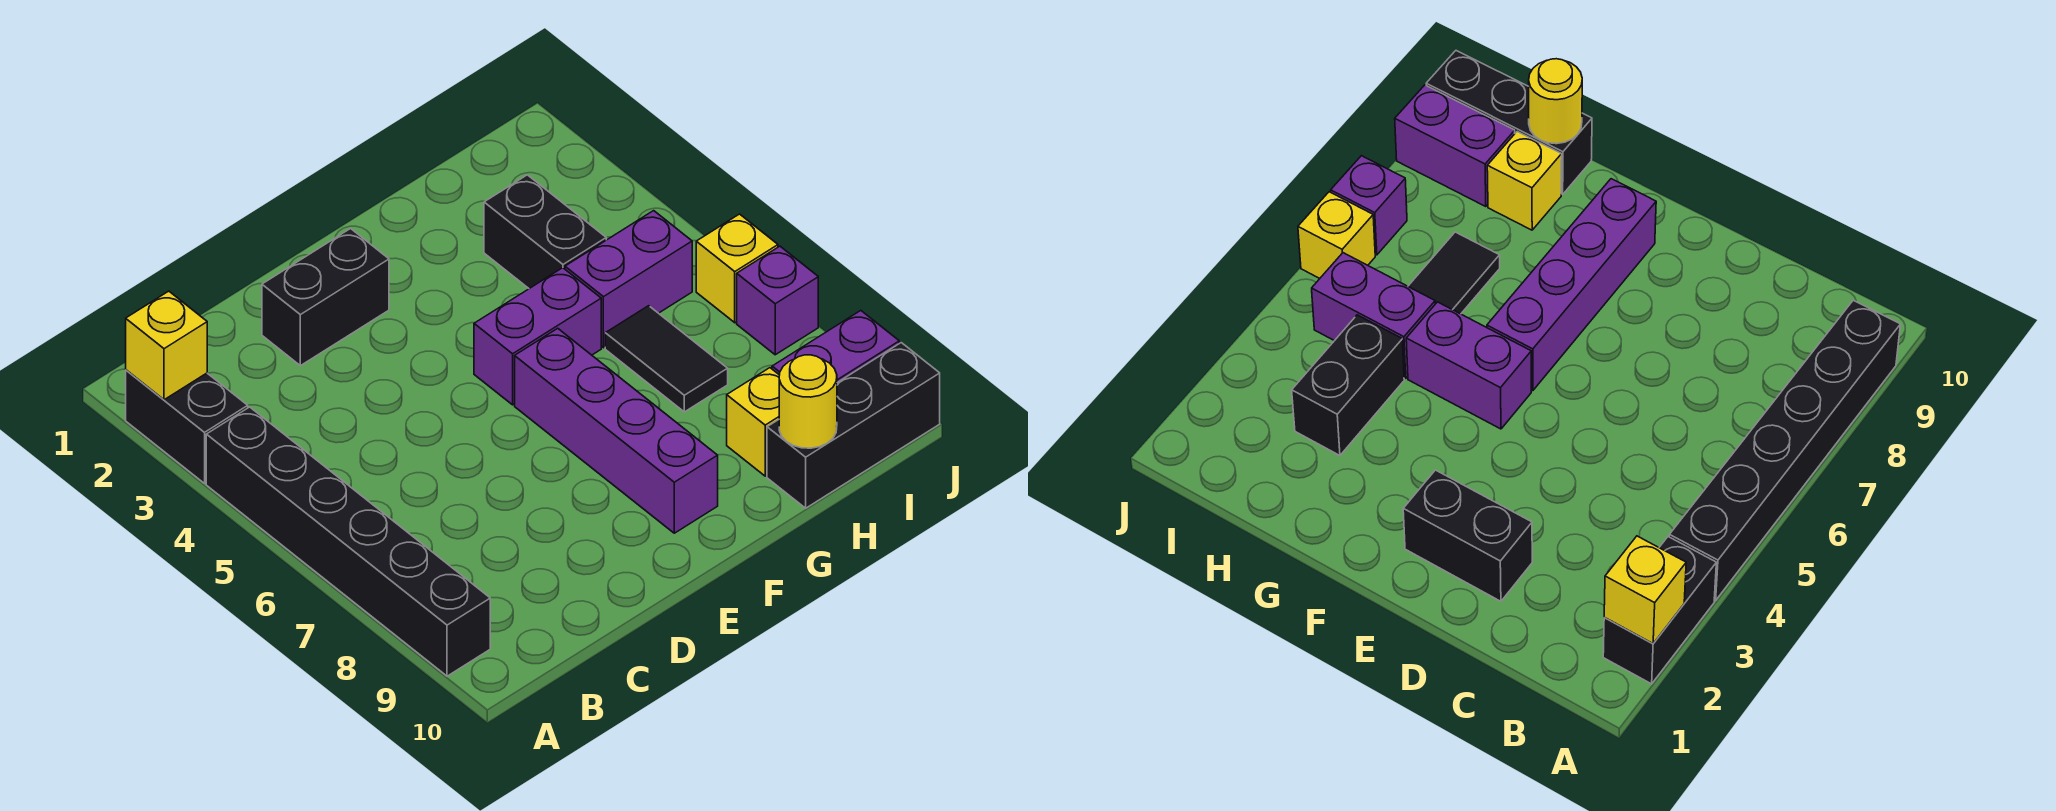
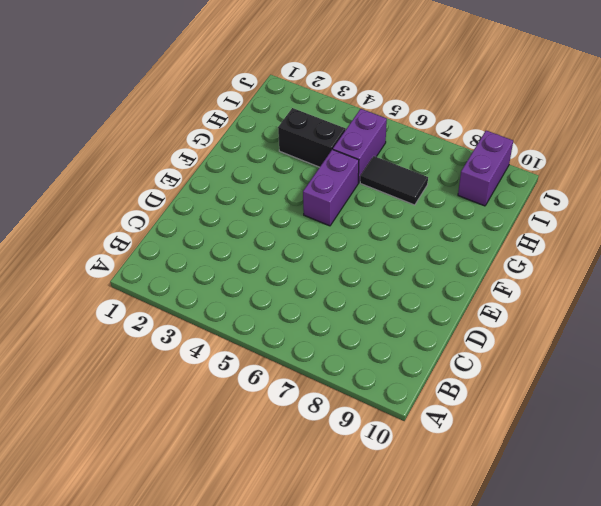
none -> black 1x2 brick [126,370,248,483]
none -> black 1x6 brick [206,407,490,676]
none -> black 1x2 brick [262,229,389,366]

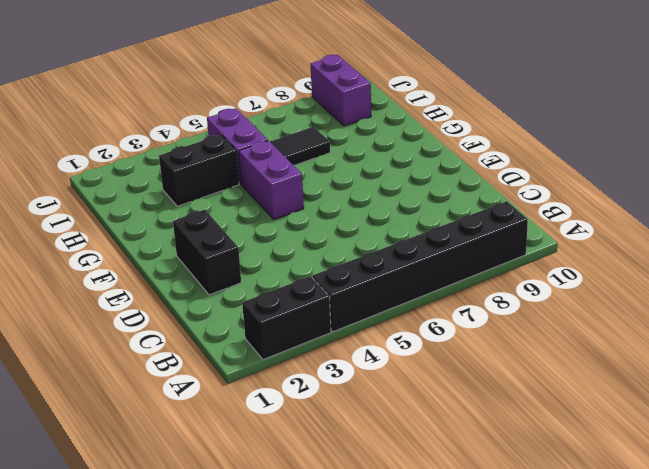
none -> purple 1x4 brick [515,328,718,533]
none -> yellow 1x1 brick [727,368,779,476]
none -> black 1x3 brick [767,343,940,508]

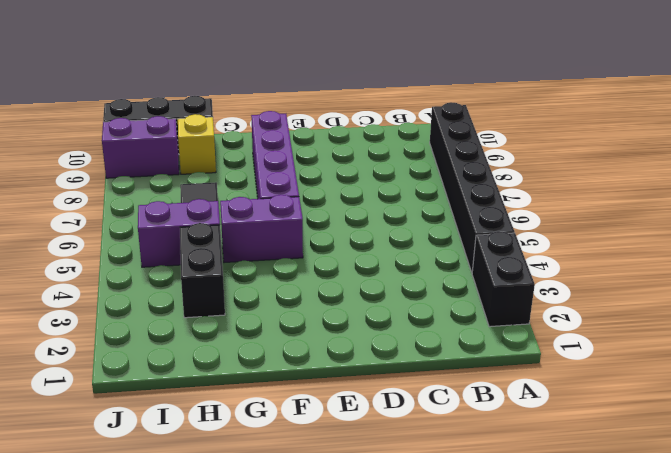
none -> black 1x2 brick [262,229,389,366]
none -> yellow 1x1 brick [696,214,778,323]
none -> purple 1x1 brick [737,246,818,355]

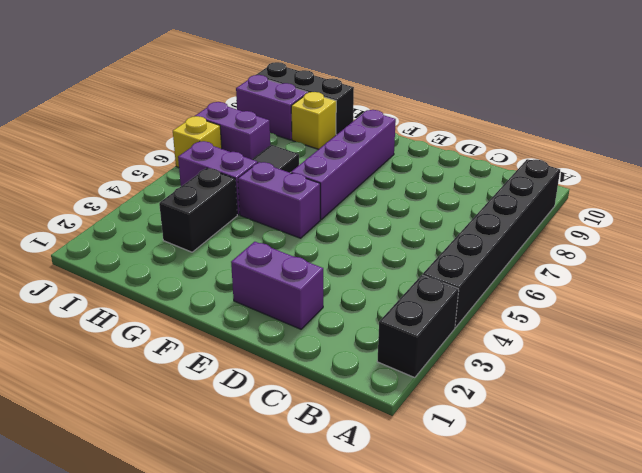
purple 1x2 brick [231,242,323,329] -> black 1x2 brick [262,229,389,366]
purple 1x2 brick [195,102,270,159] -> purple 1x1 brick [737,246,818,355]
none -> yellow 1x1 brick [126,291,207,400]
none -> yellow 1x1 round brick [779,355,837,448]

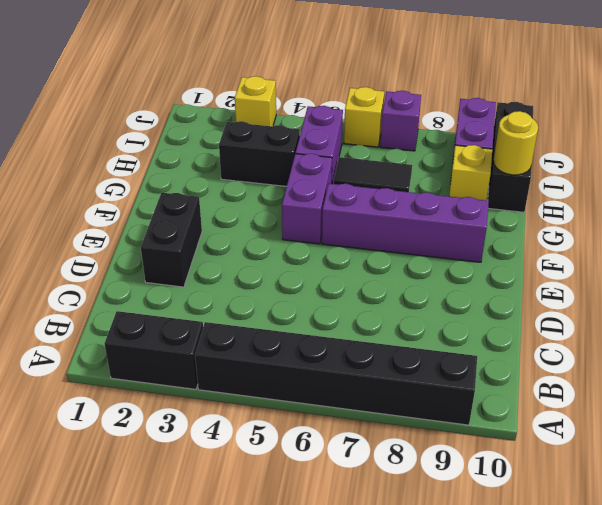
yellow 1x1 brick [235,76,276,126] -> yellow 1x1 brick moved to [126,291,207,400]

